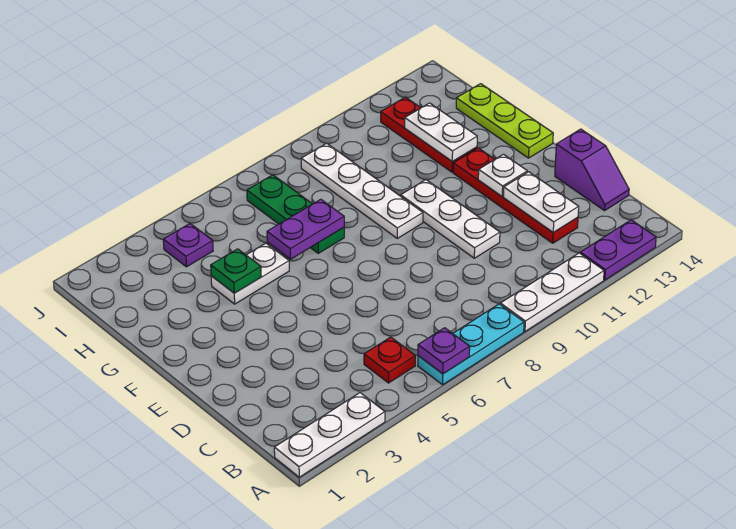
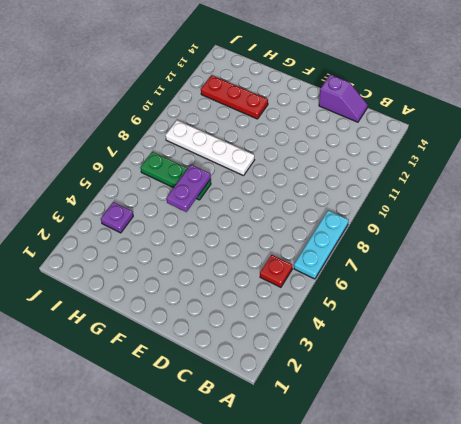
none -> white 1x3 plate [274,393,385,477]
none -> white 1x3 plate [500,253,604,331]
none -> purple 1x2 plate [580,220,656,280]

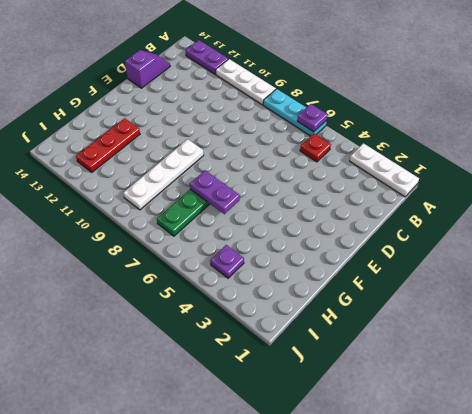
none -> red 1x4 plate [453,148,578,243]
none -> white 1x3 plate [401,180,500,258]
none -> lime 1x3 plate [456,84,553,158]

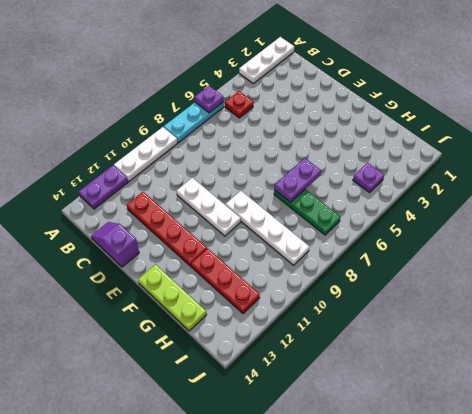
none -> white 1x2 plate [211,243,289,304]
none -> white 1x2 plate [503,172,579,232]
none -> white 1x1 plate [478,154,527,196]

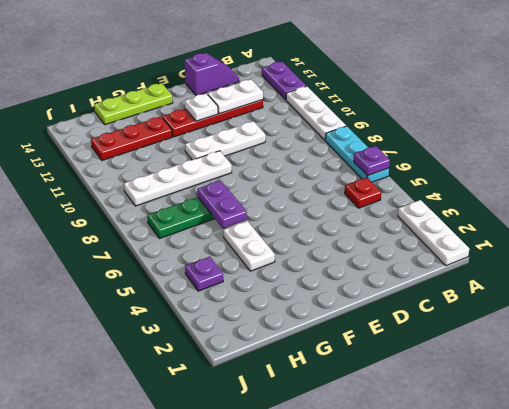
none -> green 1x1 plate [211,249,261,293]
none -> white 1x2 plate [405,103,477,162]

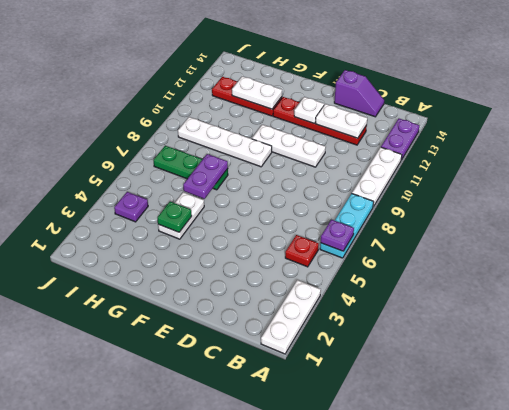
none -> lime 1x3 plate [456,84,553,158]

